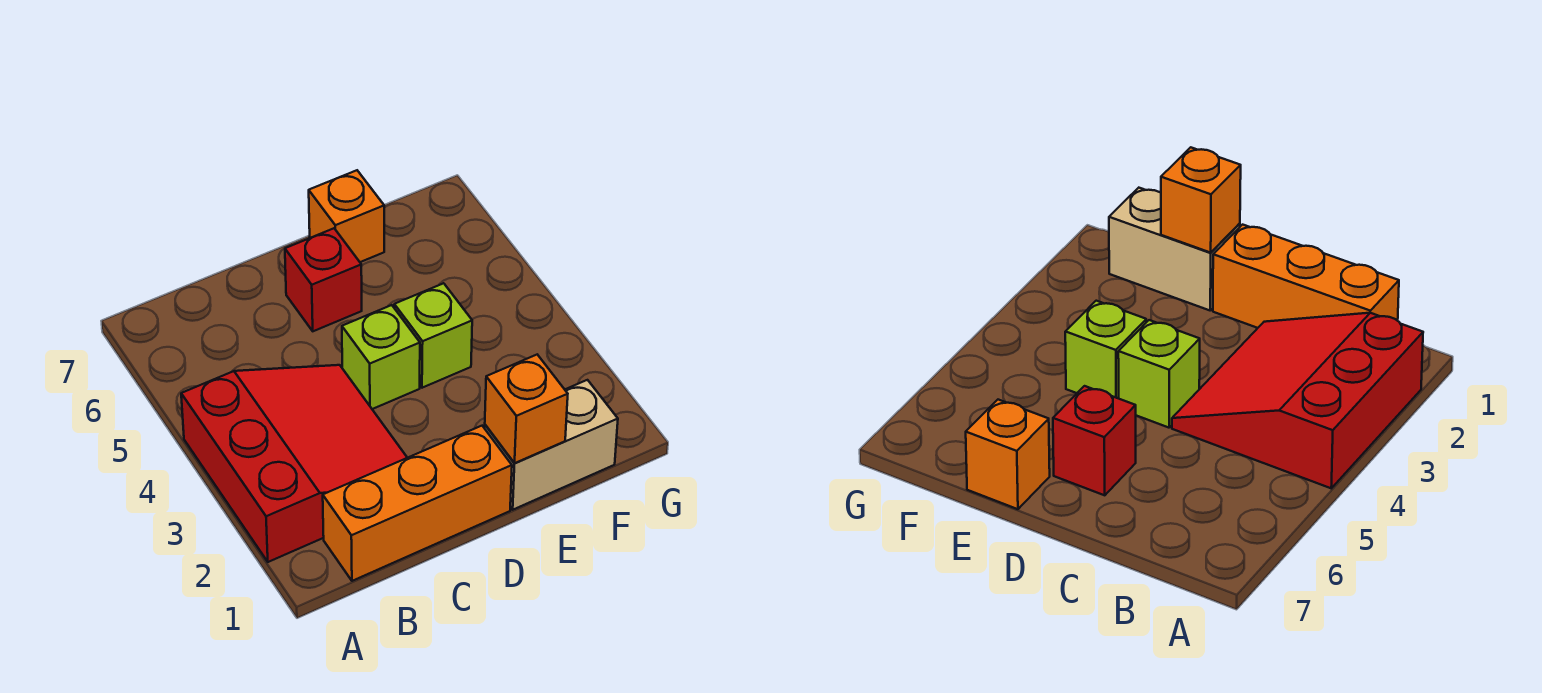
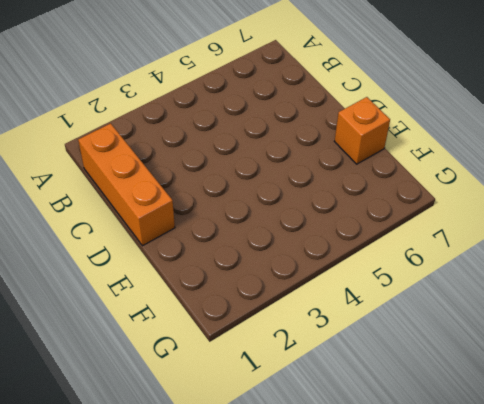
none -> red 3x3 slope [181,365,407,562]
none -> lime 1x1 brick [342,305,420,409]

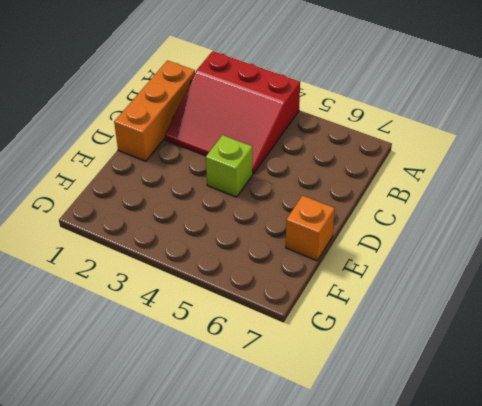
none -> red 1x1 brick [285,228,362,331]
none -> tan 1x2 brick [485,380,618,510]

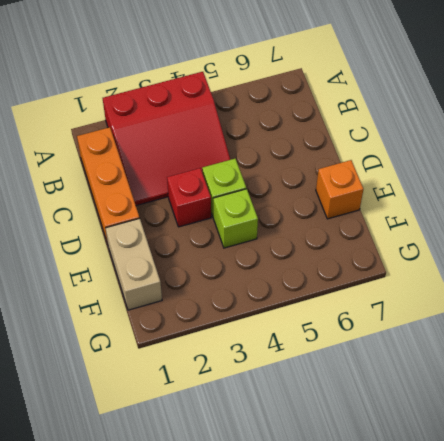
red 1x1 brick [167,168,211,227] -> red 1x1 brick moved to [285,228,362,331]
none -> orange 1x1 brick [485,355,568,463]

